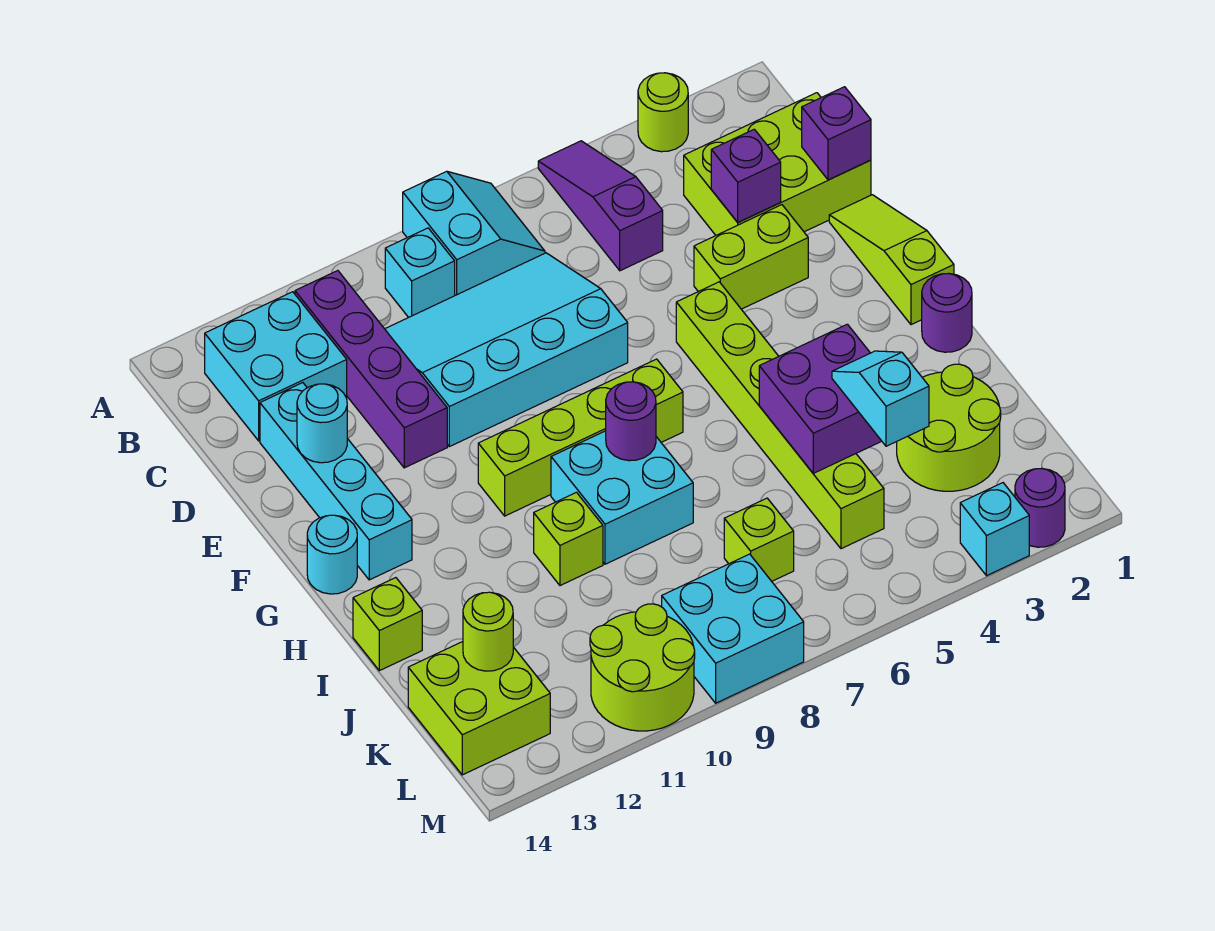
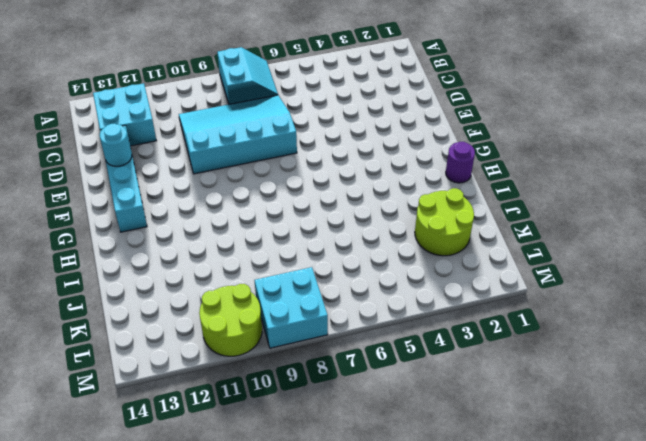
none -> lime 1x1 round brick [638,73,688,152]
none -> purple 1x3 slope [538,141,663,271]
none -> cyan 1x1 brick [385,228,455,317]
none -> purple 1x4 brick [295,271,447,468]

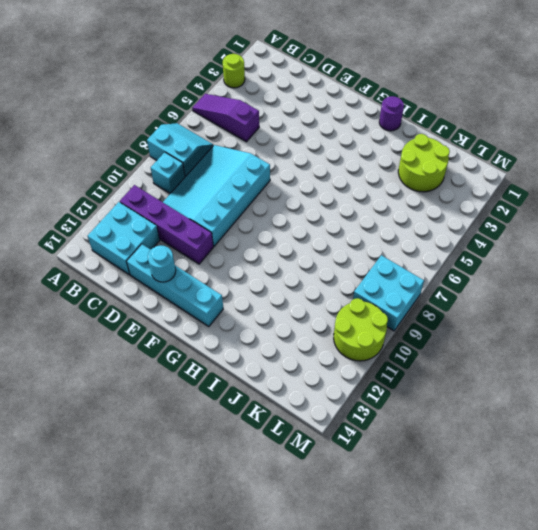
none -> lime 2x3 brick [684,93,871,235]
none -> lime 1x3 slope [829,195,954,325]
none -> lime 1x2 brick [694,205,808,309]
none -> lime 1x6 brick [676,282,884,549]

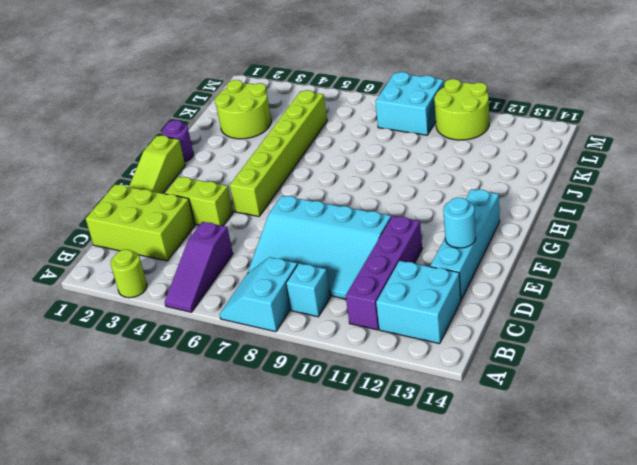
none -> lime 1x4 brick [478,359,683,516]
none -> cyan 1x1 round brick [307,515,357,594]
none -> cyan 2x2 brick [551,431,693,564]
none -> lime 1x1 brick [534,492,603,586]

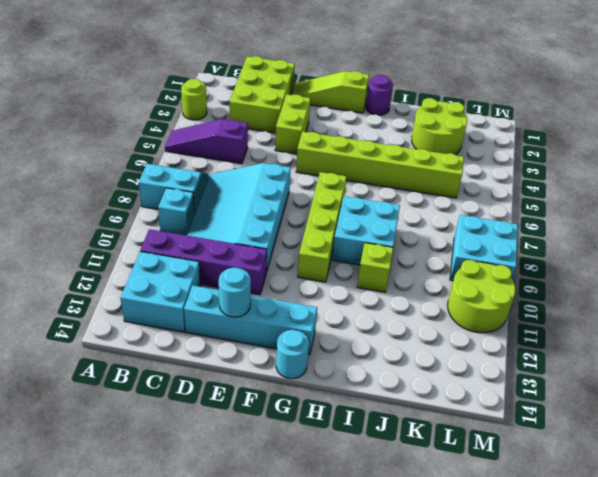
none -> lime 1x1 brick [353,578,422,671]
none -> lime 1x1 brick [724,498,794,581]
none -> lime 2x2 brick [408,642,550,775]
none -> purple 1x1 round brick [1015,468,1065,547]

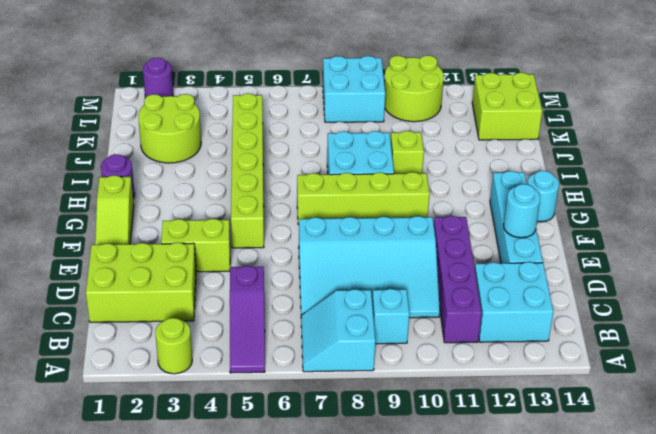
none -> lime 1x1 brick [353,578,422,671]
none -> lime 1x1 brick [724,498,794,581]
none -> cyan 1x1 brick [960,483,1029,576]
none -> purple 1x1 brick [802,87,871,180]

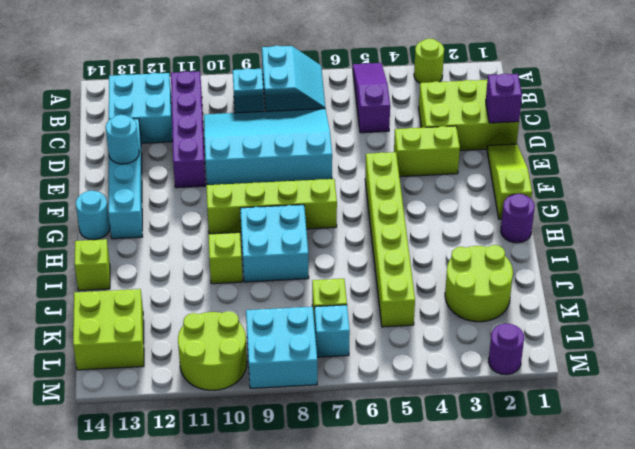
cyan 1x1 brick [315,305,350,357] -> cyan 1x1 brick moved to [960,483,1029,576]
none -> purple 1x1 brick [711,129,781,222]
none -> purple 1x1 round brick [606,382,656,461]
none -> purple 2x2 brick [759,324,881,473]
none -> lime 1x1 round brick [463,592,513,671]

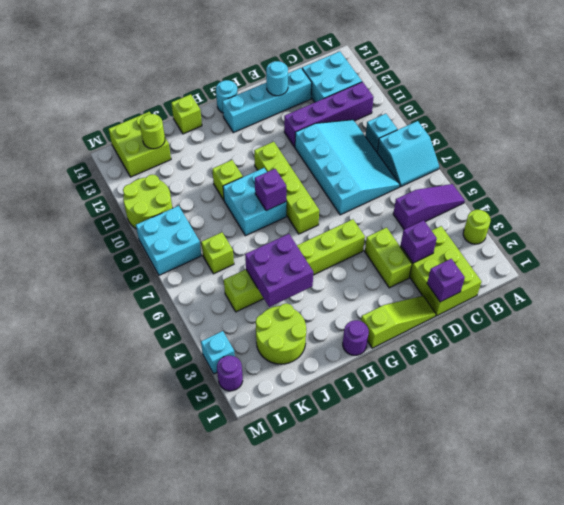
purple 1x1 brick [255,169,286,211] -> purple 1x1 round brick [606,382,656,461]
none -> cyan 1x2 slope [832,351,929,446]

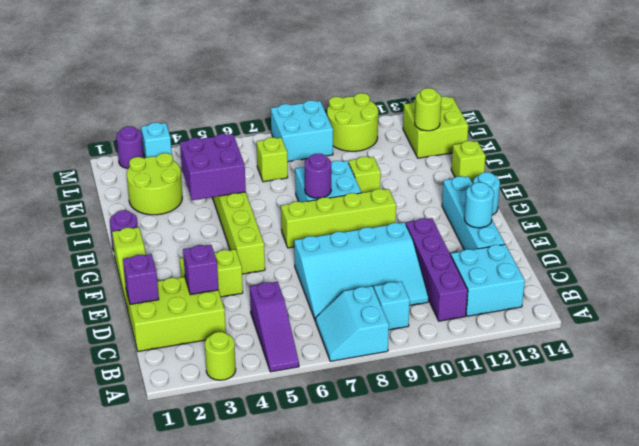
none -> cyan 1x2 slope [832,351,929,446]

